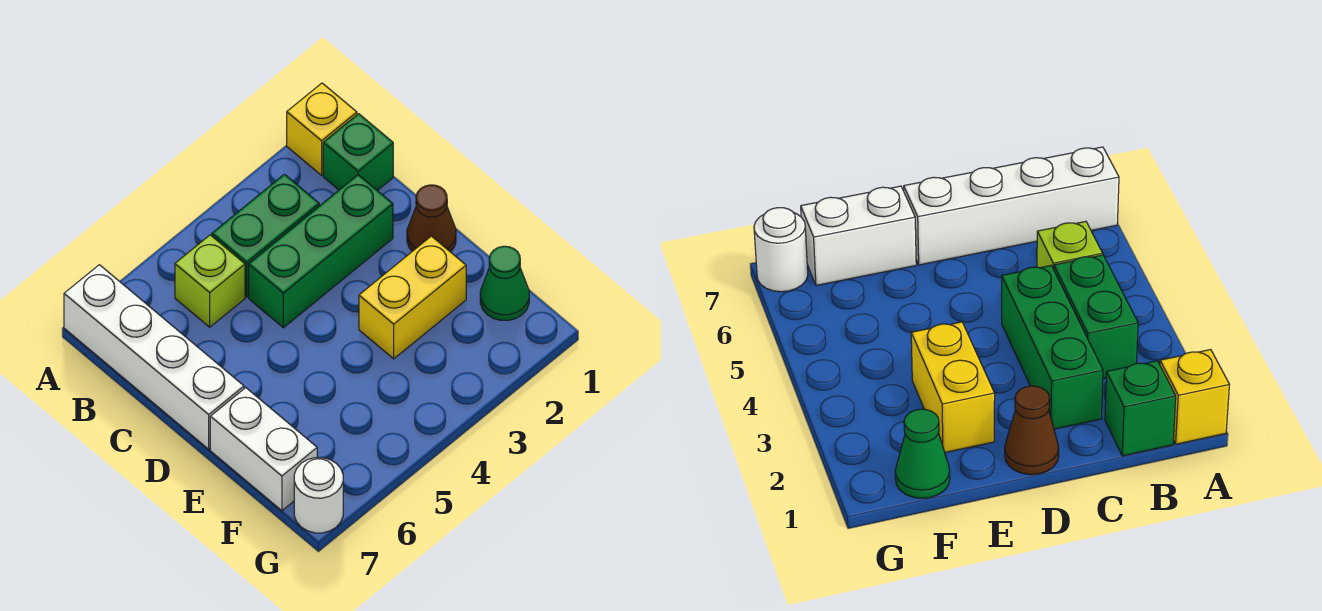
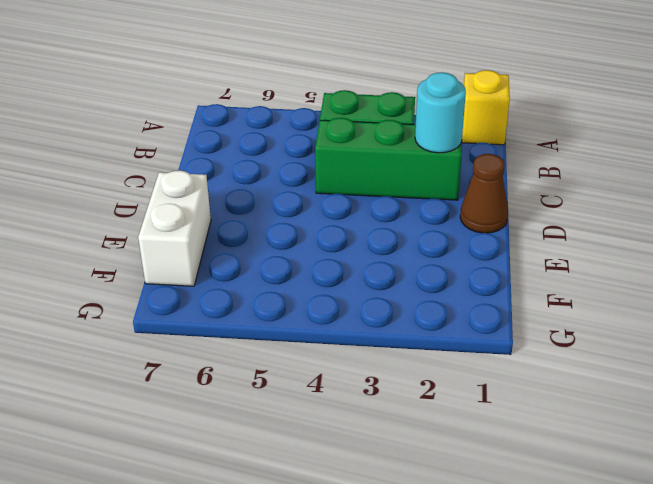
cyan 1x1 round brick [415,72,466,153] -> none
none -> white 1x4 brick [64,265,244,449]
none -> green 1x1 brick [323,114,393,191]

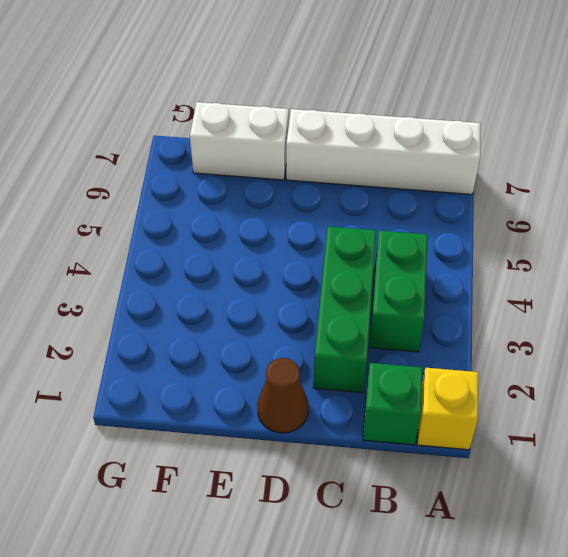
none -> lime 1x1 brick [175,235,245,327]
none -> yellow 1x2 brick [359,236,466,359]

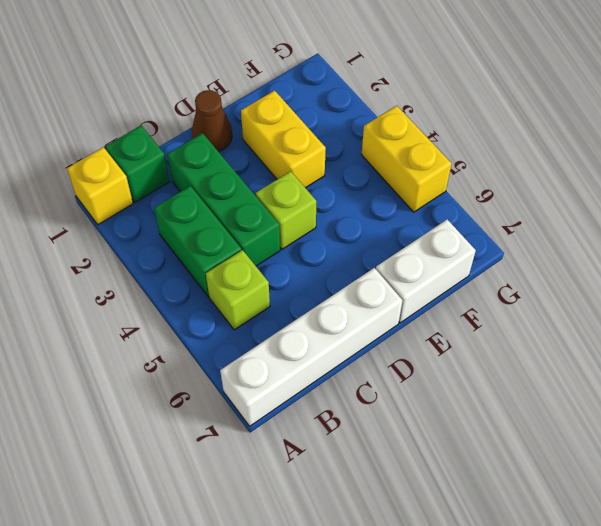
lime 1x1 brick [256,171,316,249] -> none
yellow 1x2 brick [362,106,452,212] -> none
none -> green 1x1 cone [480,246,529,320]
none -> white 1x1 round brick [294,458,343,533]

